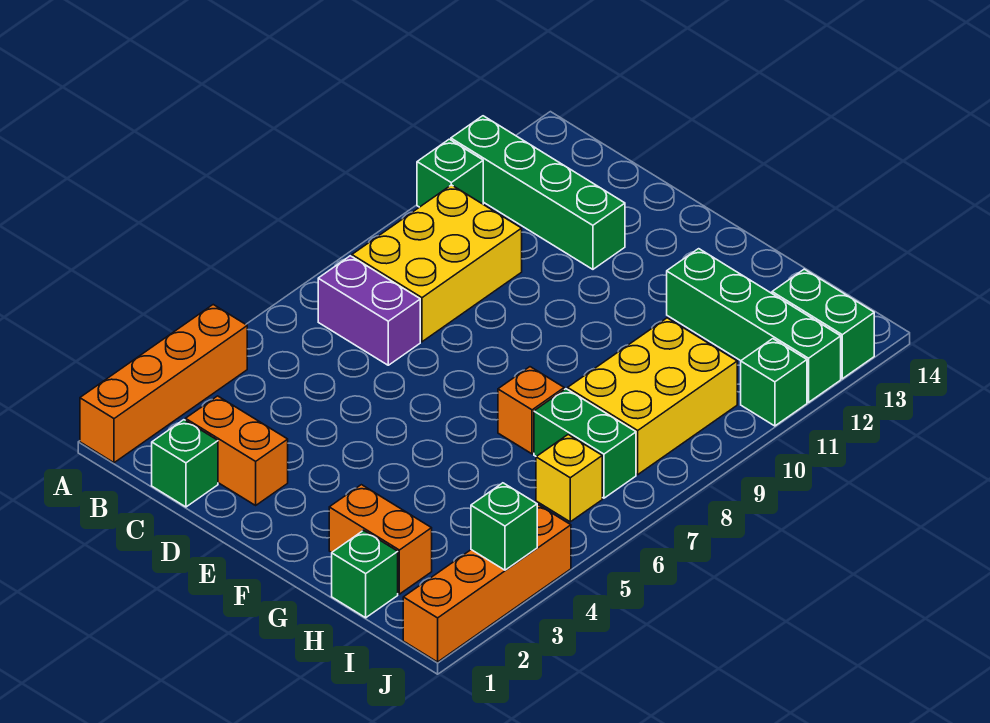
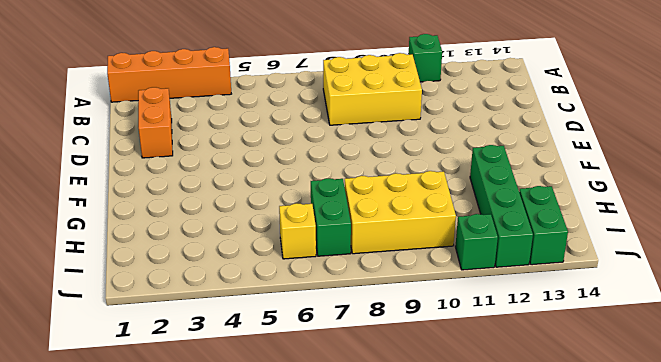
none -> green 1x4 brick [451,116,625,269]
none -> purple 1x2 brick [318,256,420,365]
none -> green 1x1 brick [152,420,218,507]

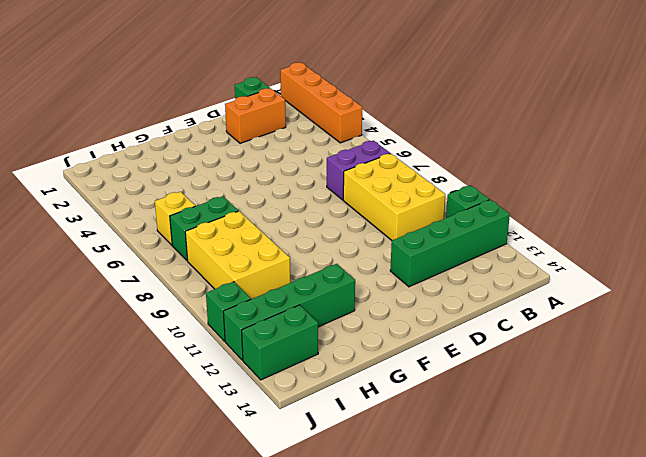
none -> orange 1x2 brick [329,485,432,594]
none -> orange 1x1 brick [498,367,564,454]
none -> green 1x1 brick [332,530,398,618]

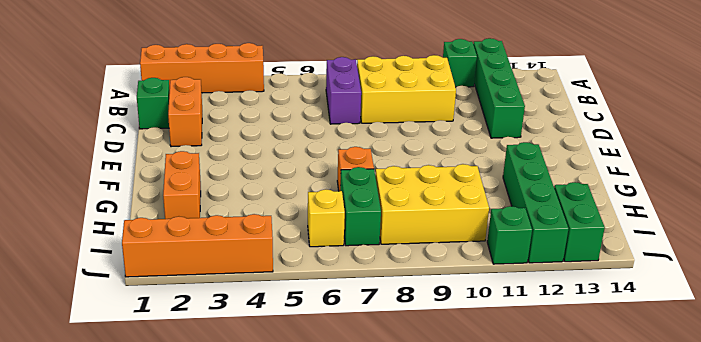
none -> green 1x1 brick [332,530,398,618]
none -> green 1x1 brick [471,483,537,570]

